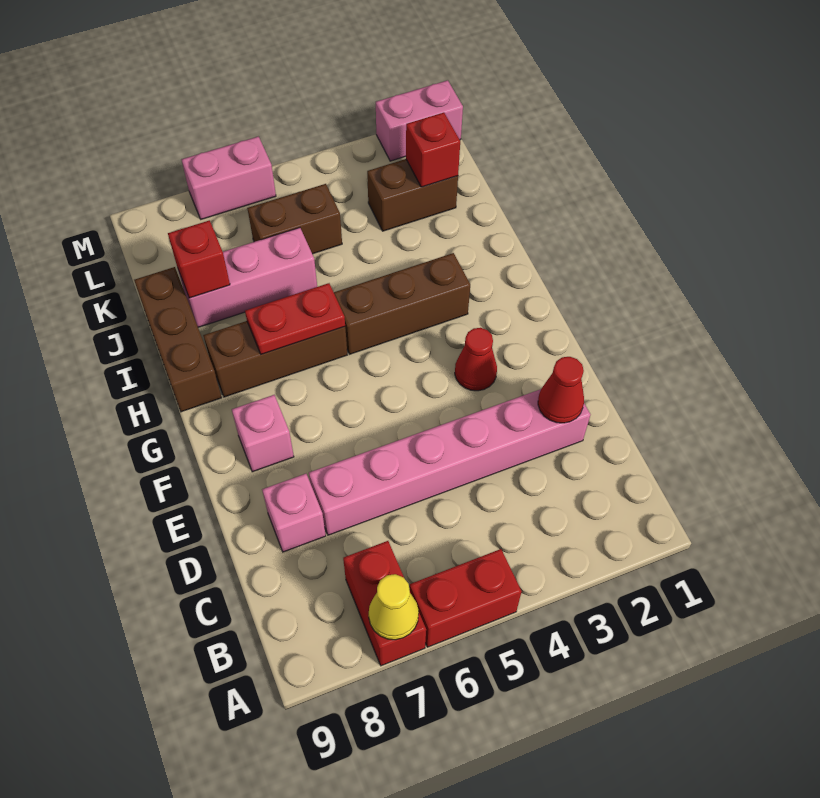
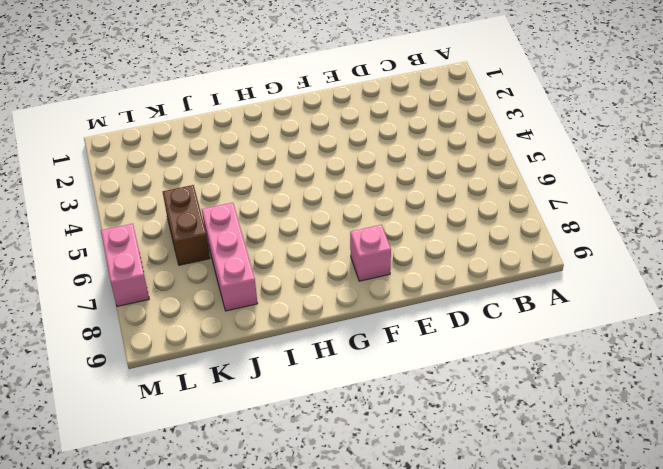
none -> red 1x2 brick [410,549,522,647]
none -> red 1x2 brick [343,541,426,666]
none -> pink 1x6 brick [309,389,590,535]

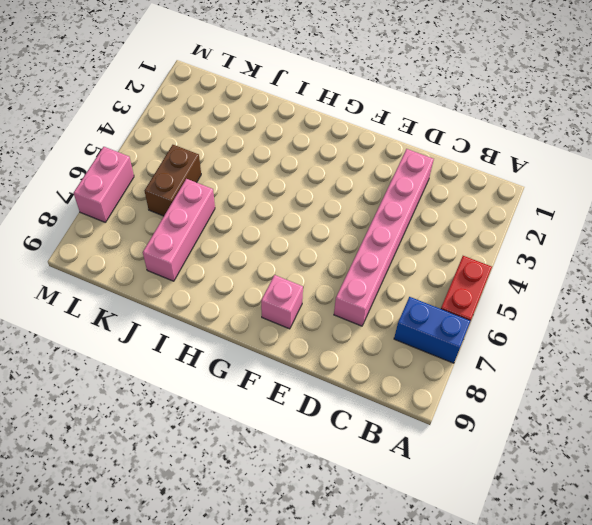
blue 1x2 brick [394,297,470,363] -> red 1x2 brick [343,541,426,666]
none -> pink 1x1 brick [262,474,326,552]
none -> red 1x1 cone [455,328,497,391]
none -> brown 1x3 brick [334,253,470,354]

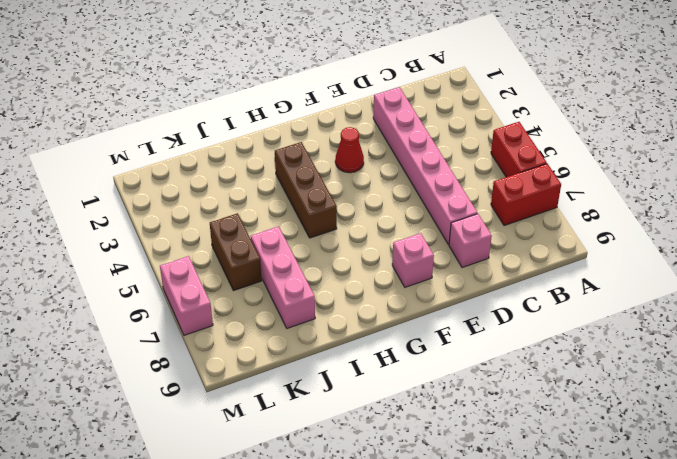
none -> brown 1x3 brick [203,321,347,397]
none -> brown 1x3 brick [134,267,222,412]
none -> brown 1x2 brick [367,159,458,231]

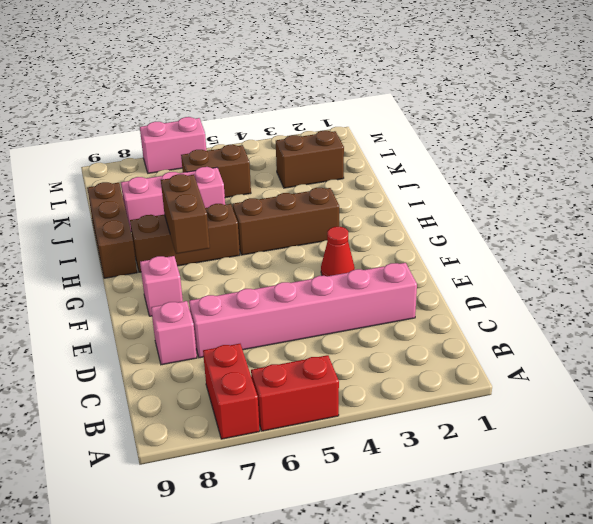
brown 1x2 brick [161,174,210,254] -> red 1x2 plate [245,283,345,354]
none -> pink 1x2 brick [376,80,463,161]
none -> yellow 1x1 cone [369,574,419,640]
none -> red 1x1 cone [538,357,584,423]

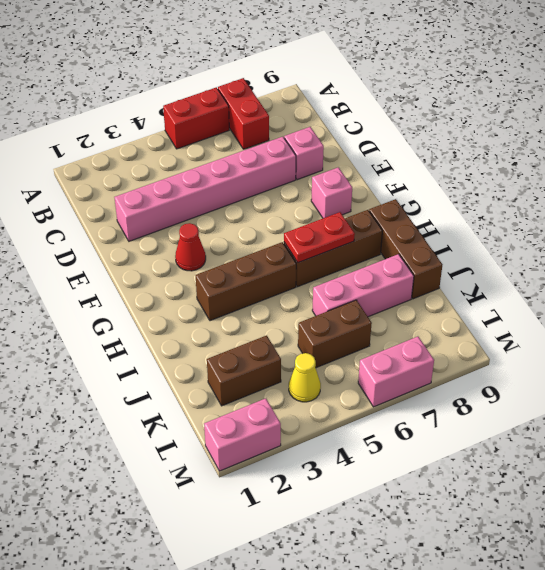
yellow 1x1 cone [289,353,321,402] -> yellow 1x1 cone moved to [369,574,419,640]
none -> red 1x1 cone [538,357,584,423]
none -> red 1x1 brick [168,220,230,298]
none -> red 1x1 brick [406,112,460,187]

